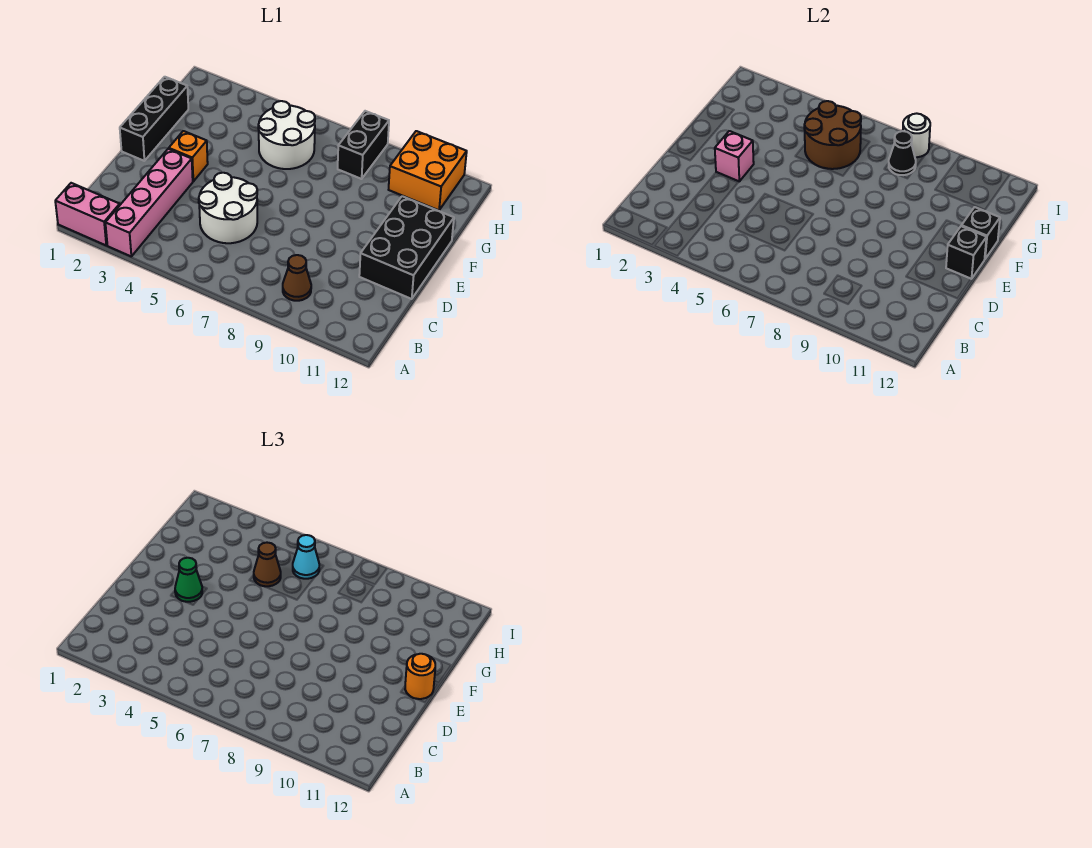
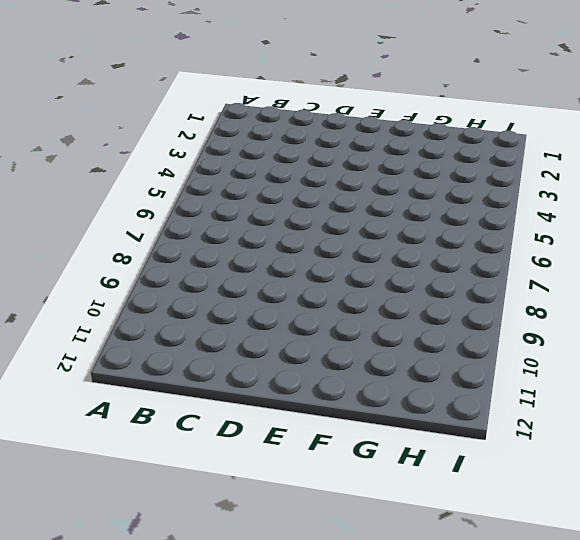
none -> pink 1x2 brick [55,183,120,245]
none -> pink 1x4 brick [105,149,193,256]
none -> brown 1x1 cone [283,255,311,301]

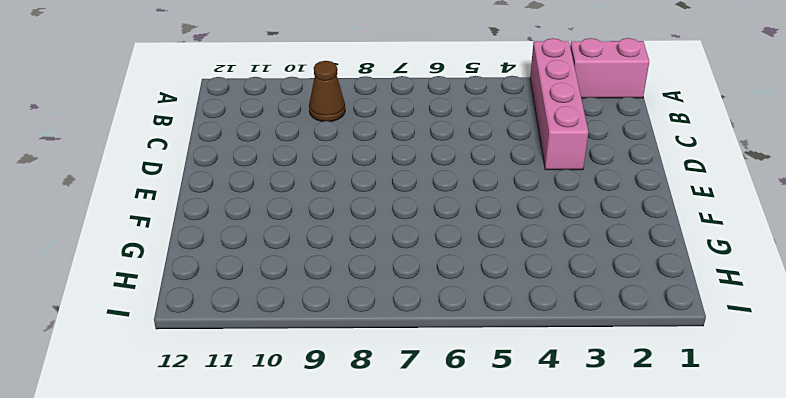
none -> white 2x2 round brick [199,173,257,243]
none -> black 2x3 brick [359,196,454,299]
none -> black 1x3 brick [120,77,188,161]

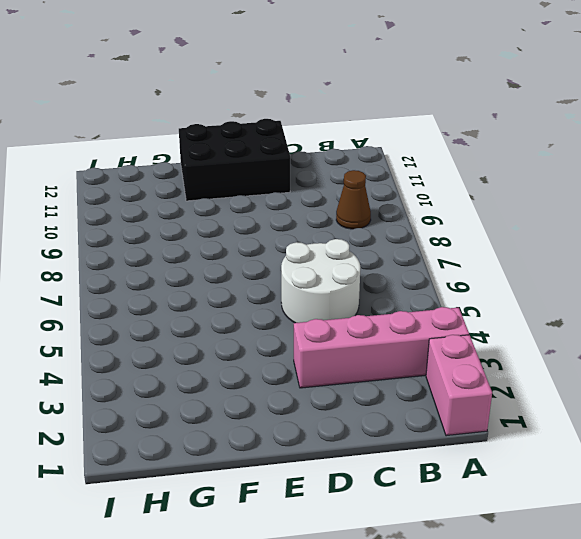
none -> black 1x3 brick [120,77,188,161]
none -> orange 1x1 brick [169,131,208,181]
none -> white 2x2 round brick [258,101,315,169]

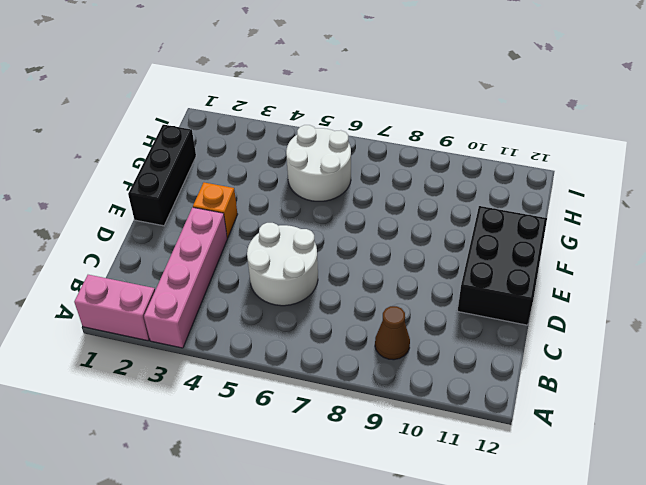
none -> black 1x2 brick [338,111,389,179]
none -> orange 2x2 brick [389,131,467,210]
none -> pink 1x1 brick [715,131,754,181]

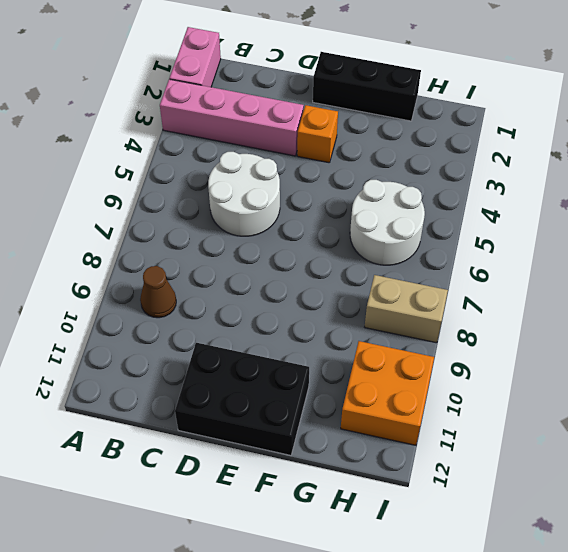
tan 1x2 brick [365,275,448,343] -> black 1x2 brick [338,111,389,179]
none -> pink 1x1 brick [715,131,754,181]
none -> black 1x1 brick [946,226,987,279]
none -> black 1x1 brick [962,207,1000,259]

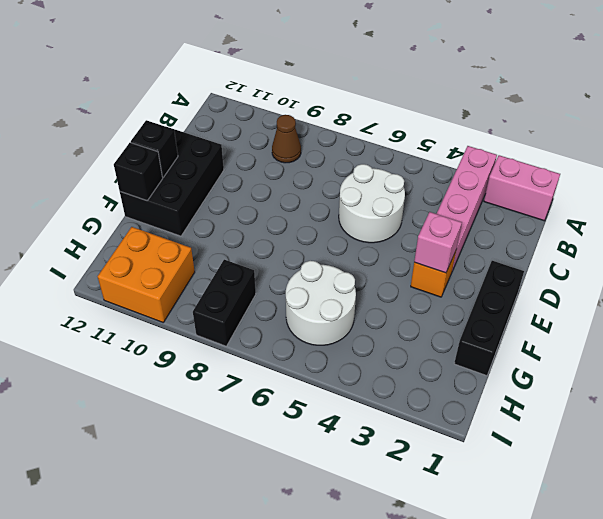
none -> brown 2x2 round brick [804,101,861,169]
none -> black 1x1 cone [889,131,916,175]
none -> white 1x1 round brick [903,113,930,157]

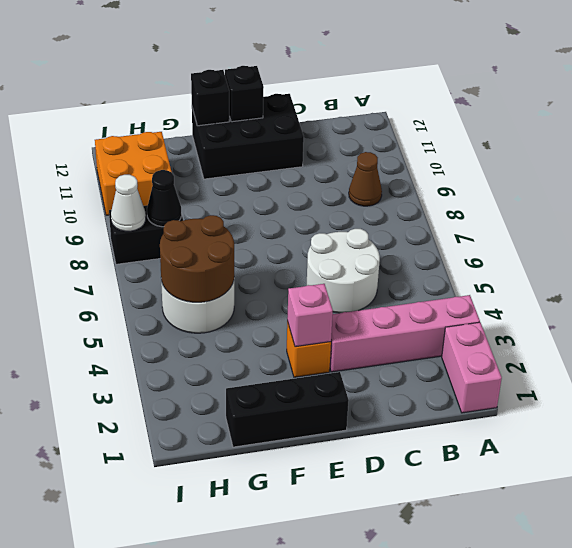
white 1x1 cone [111,175,146,231] -> white 1x1 round brick [903,113,930,157]
none -> green 1x1 cone [175,558,202,602]
none -> orange 1x1 round brick [405,654,435,699]
none -> brown 1x1 cone [254,543,281,586]

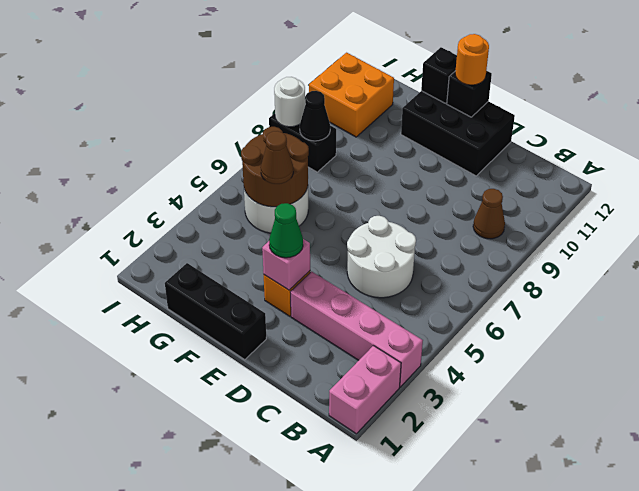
none -> cyan 1x1 cone [293,535,319,579]

